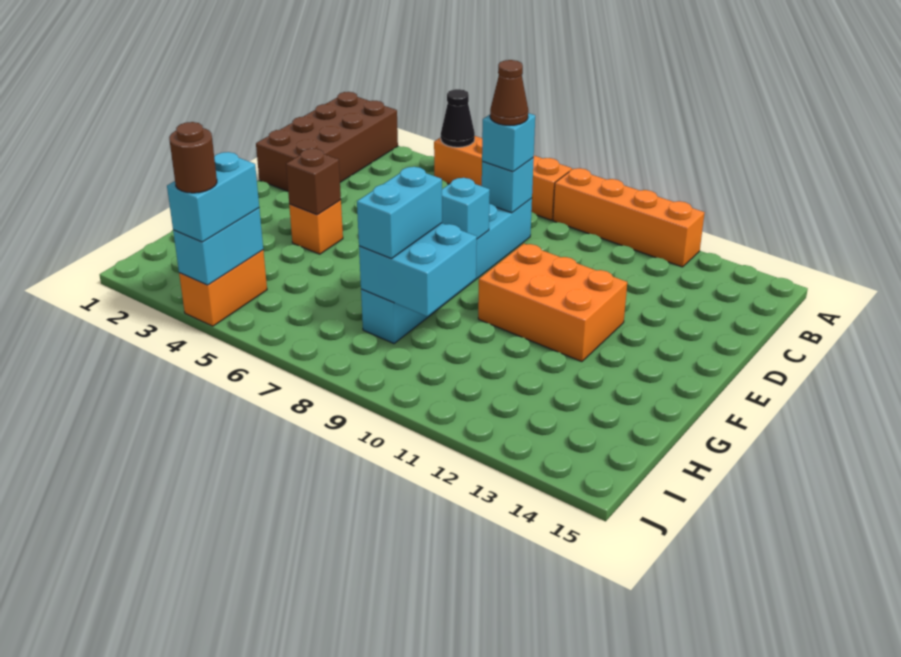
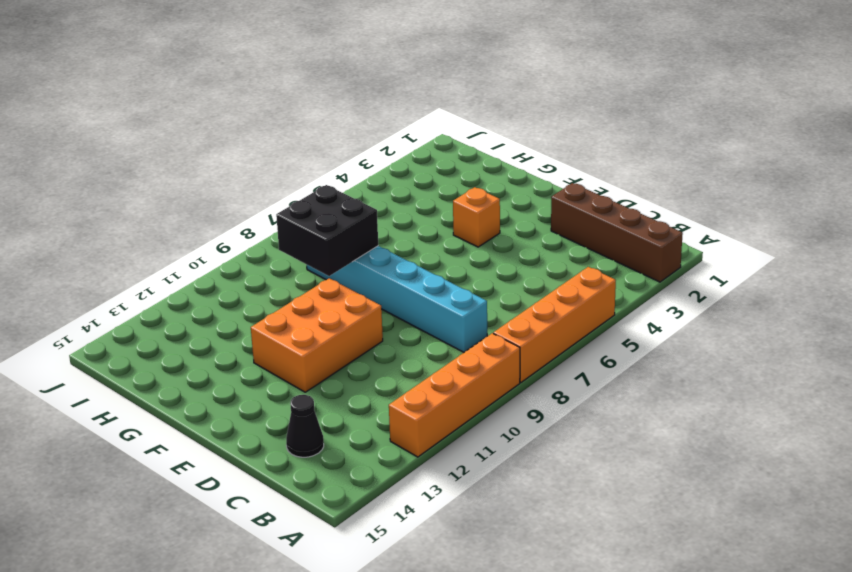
brown 1x4 brick [551,183,683,282] -> brown 2x4 brick [256,92,398,191]
black 1x1 cone [286,395,324,457] -> black 1x1 cone moved to [441,89,475,147]
black 2x2 brick [276,185,378,276] -> cyan 2x2 brick [359,223,477,316]
none -> orange 1x2 brick [179,250,267,326]
none -> cyan 1x1 brick [482,158,534,213]
none -> cyan 1x1 brick [442,178,490,239]

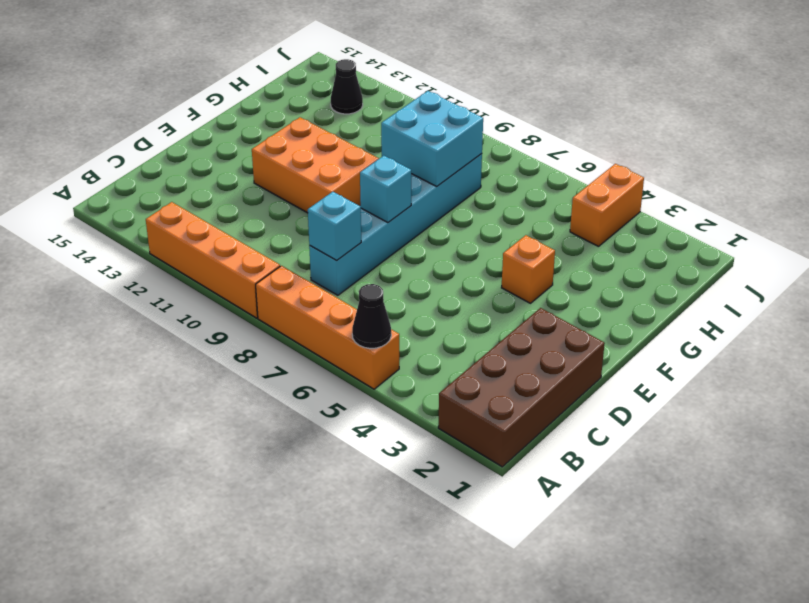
black 1x1 cone [331,59,363,114] -> none
none -> brown 1x1 brick [286,149,341,215]
none -> cyan 1x2 brick [173,208,263,285]
none -> cyan 1x1 brick [482,113,535,172]

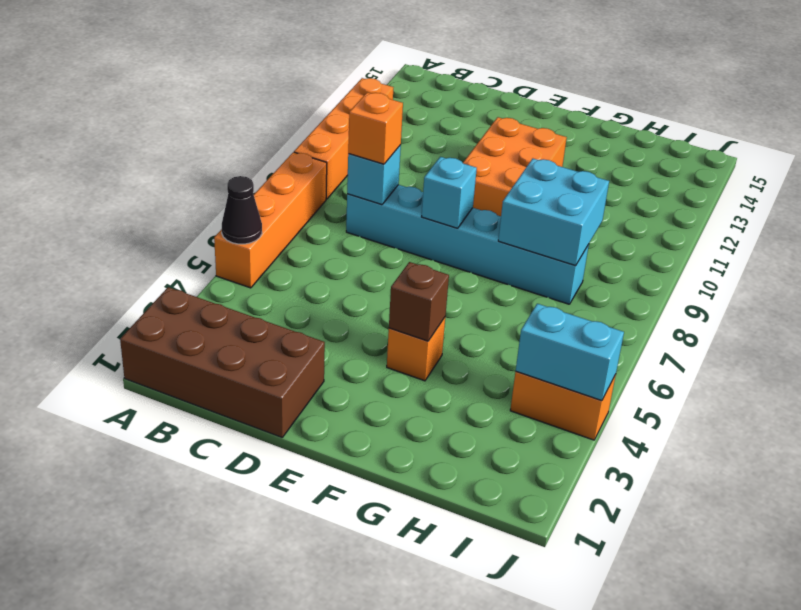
orange 1x1 brick [348,93,403,164] -> cyan 1x1 brick [482,113,535,172]
none -> cyan 1x2 brick [357,167,442,259]
none -> cyan 1x2 brick [167,152,259,242]
none -> brown 1x1 cone [490,60,528,125]

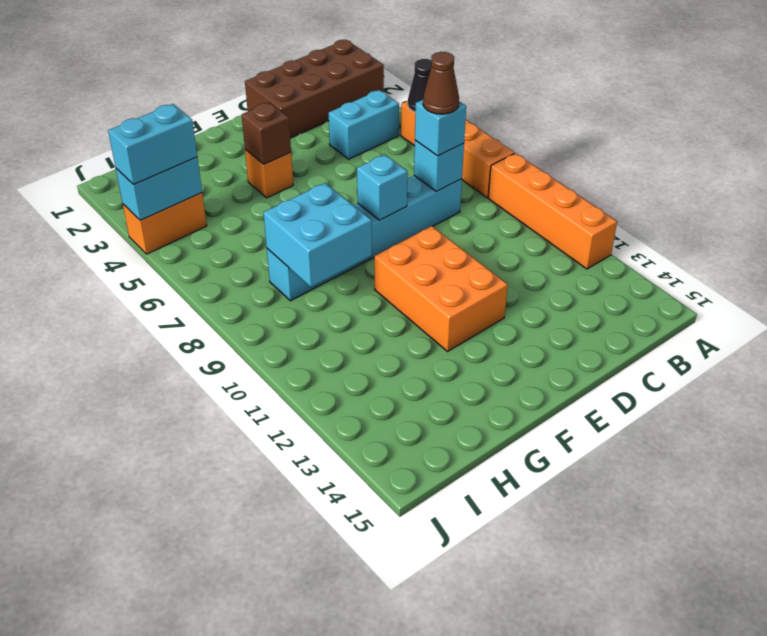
cyan 1x2 brick [329,90,399,159] -> cyan 1x2 brick moved to [357,167,442,259]
none -> brown 1x1 round brick [169,122,217,193]

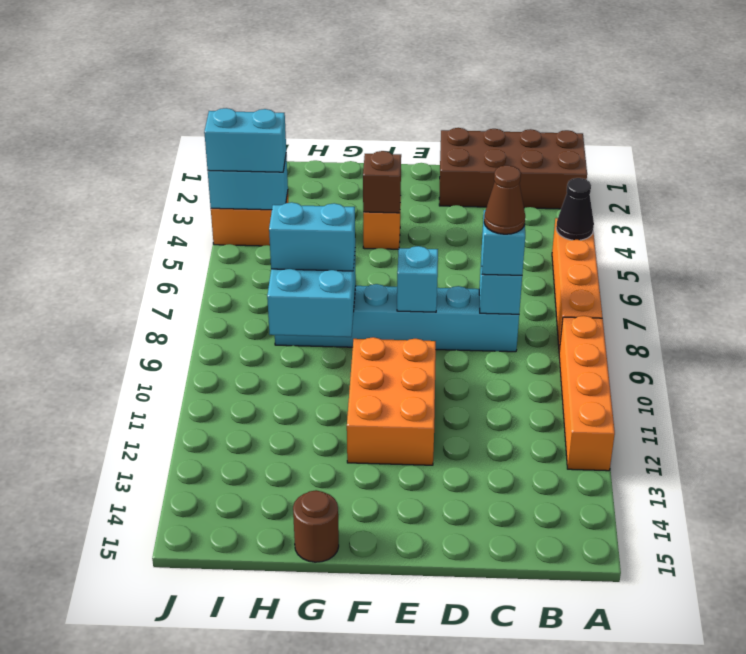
brown 1x1 round brick [293,490,339,562] -> brown 1x1 round brick moved to [169,122,217,193]

